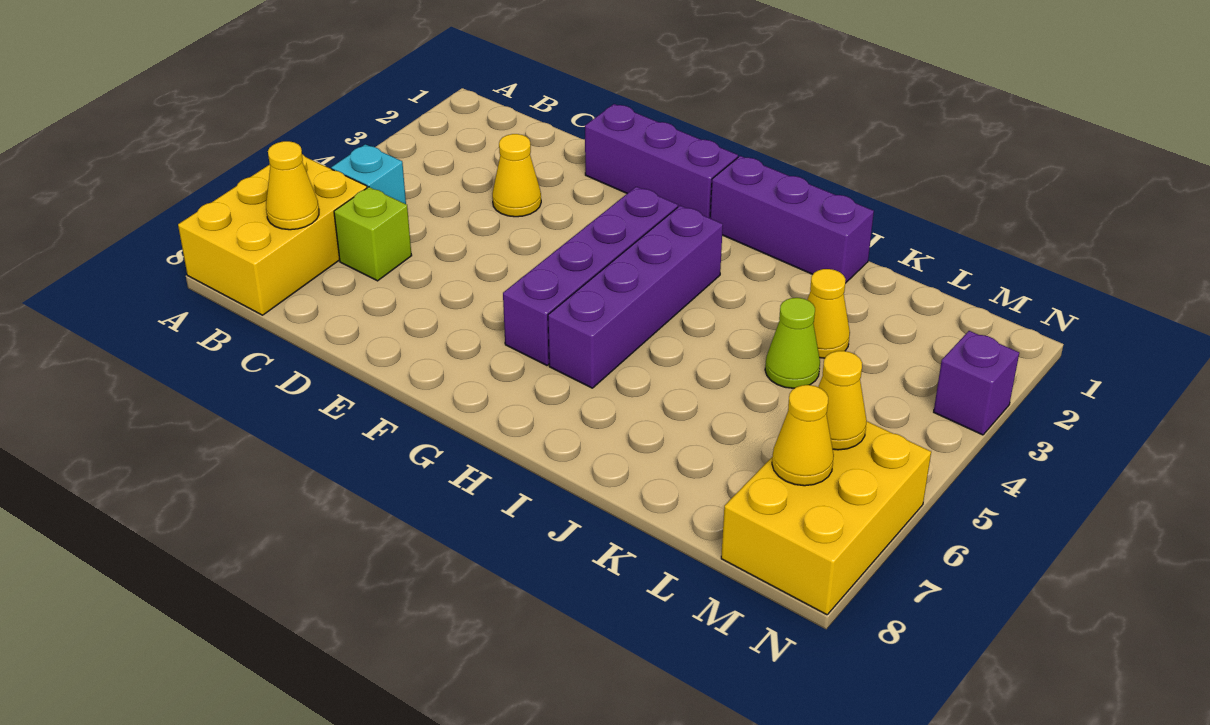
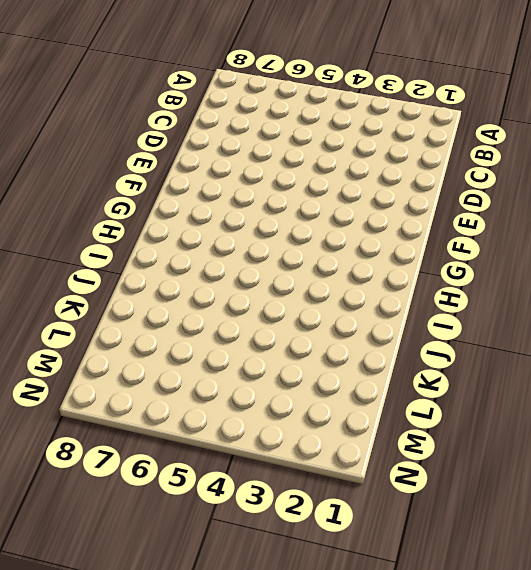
none -> yellow 2x3 brick [178,154,367,315]
none -> cyan 1x1 brick [331,144,406,204]
none -> lime 1x1 brick [334,187,412,281]

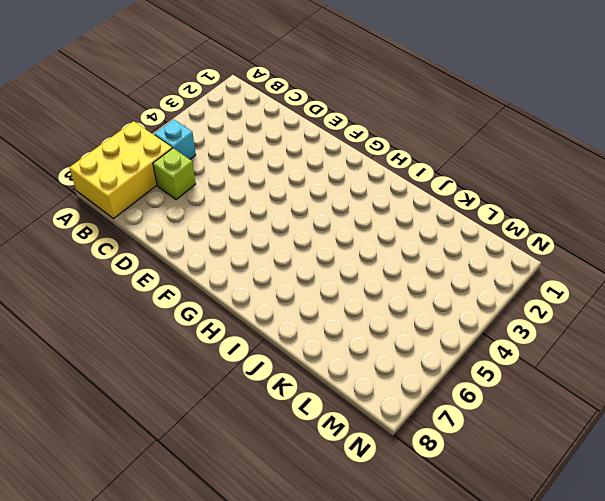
none -> yellow 1x1 cone [492,134,541,217]
none -> purple 1x3 brick [585,104,738,218]
none -> purple 1x4 brick [503,187,678,365]

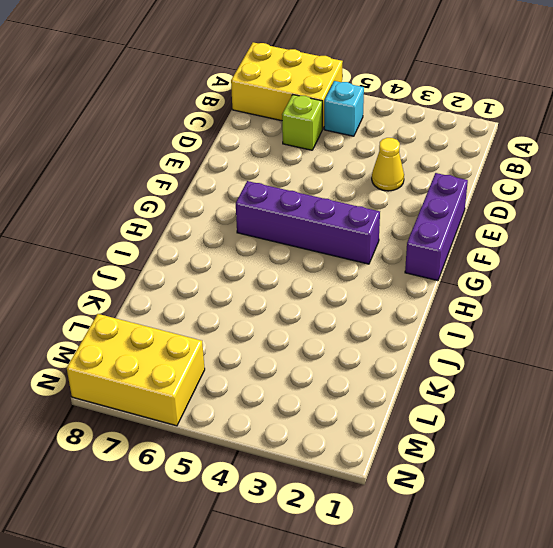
none -> purple 1x3 brick [710,156,874,283]
none -> purple 1x4 brick [548,206,723,388]
none -> yellow 1x1 cone [807,269,850,358]

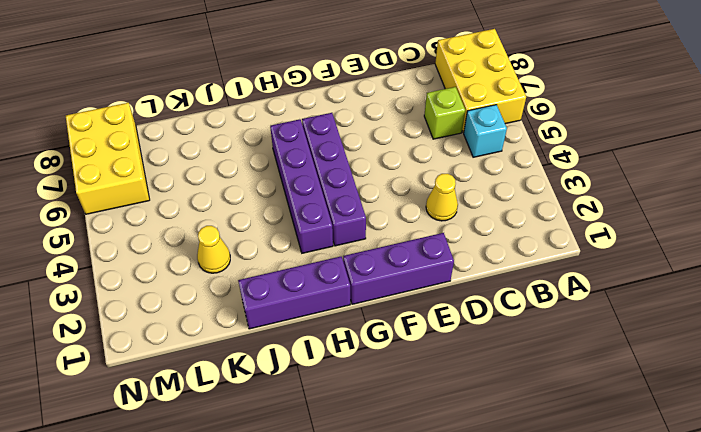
none -> lime 1x1 cone [765,298,820,388]
none -> purple 1x1 brick [934,331,1019,435]
none -> yellow 1x1 cone [266,141,319,230]

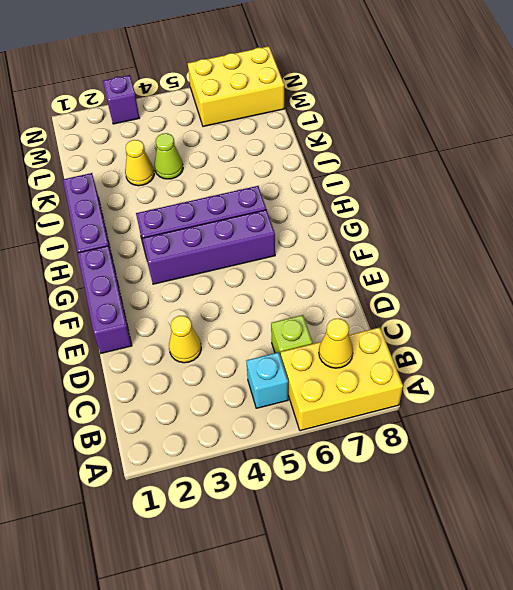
none -> yellow 1x1 cone [818,351,867,450]
none -> yellow 1x1 cone [772,385,834,486]

